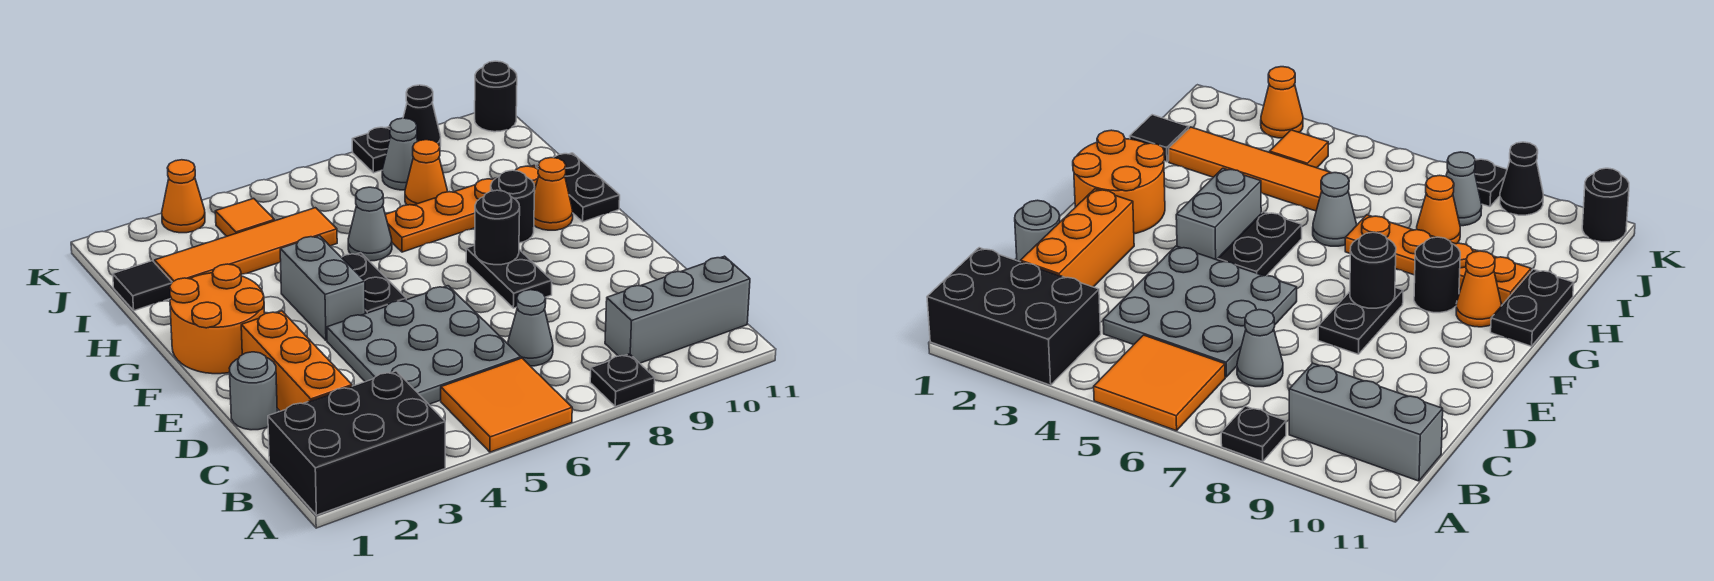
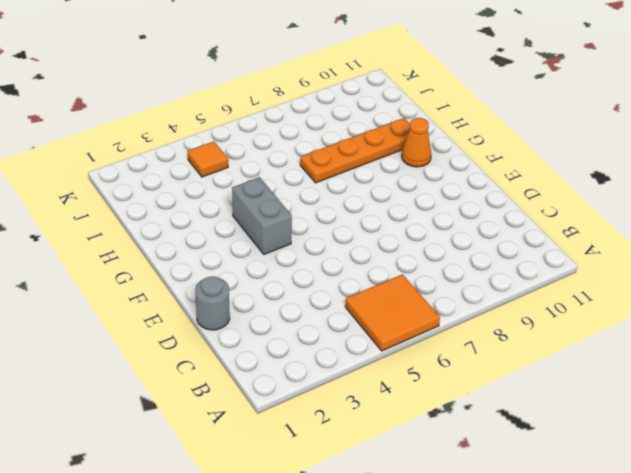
none -> black 2x3 brick [268,371,445,515]
none -> black 1x1 plate [590,354,655,407]
none -> grey 1x3 brick [605,256,750,363]

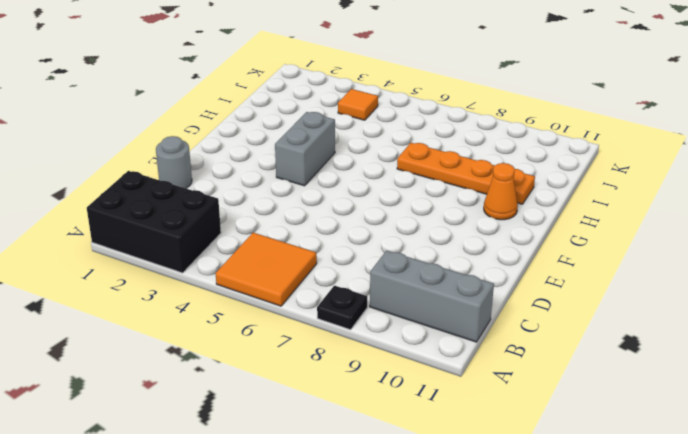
none -> orange 1x3 brick [241,311,352,411]
none -> grey 3x3 plate [327,286,521,404]
none -> grey 1x1 cone [507,290,553,366]

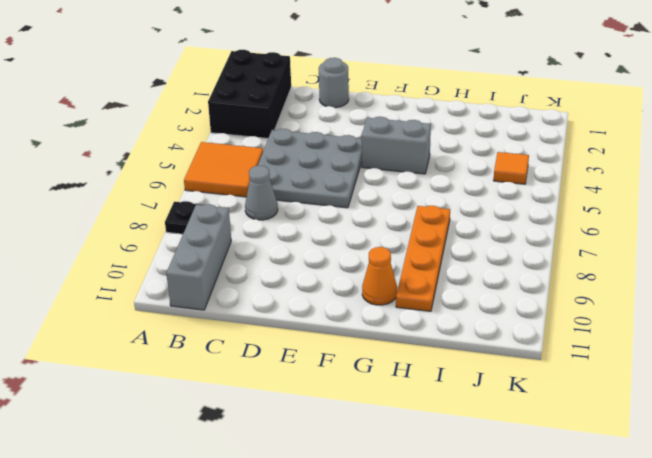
none -> orange 1x3 brick [241,311,352,411]
none -> black 1x2 plate [466,245,552,308]
none -> orange 2x2 round brick [170,264,265,374]

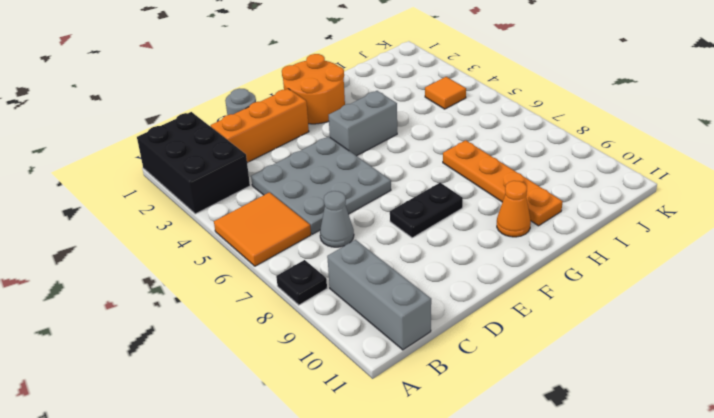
none -> black 1x2 plate [341,253,406,314]
none -> black 1x1 round brick [491,170,535,243]
none -> black 1x2 plate [536,153,620,222]

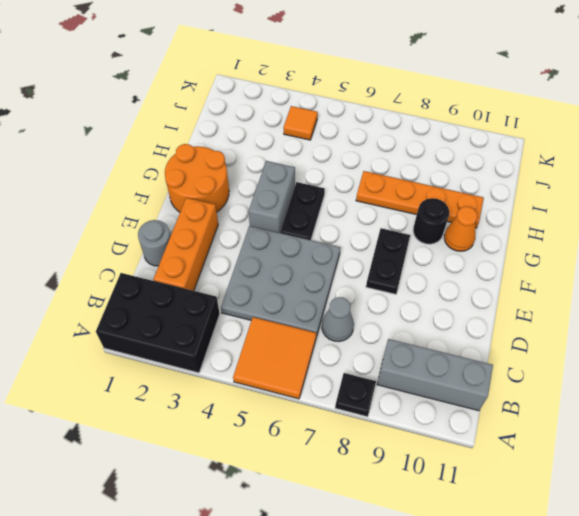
none -> black 1x2 plate [536,153,620,222]
none -> grey 1x1 cone [348,187,392,261]
none -> black 1x1 tile [113,261,172,311]

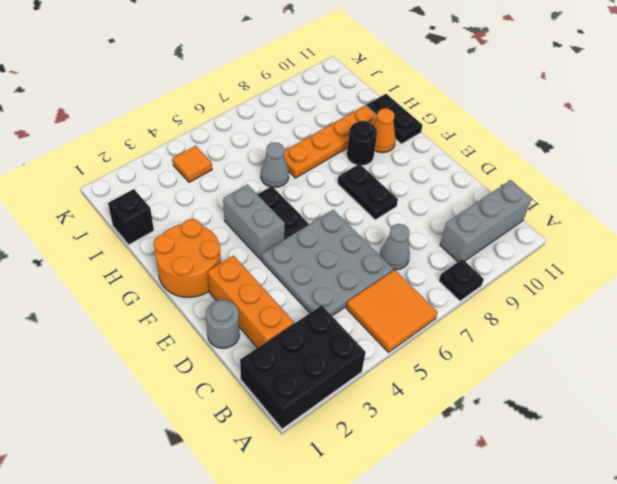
black 1x1 brick [108,189,154,244] -> black 1x1 tile [113,261,172,311]
none -> orange 1x4 tile [155,208,337,282]
none -> orange 1x1 cone [405,140,448,205]
none -> grey 1x1 cone [382,118,418,190]

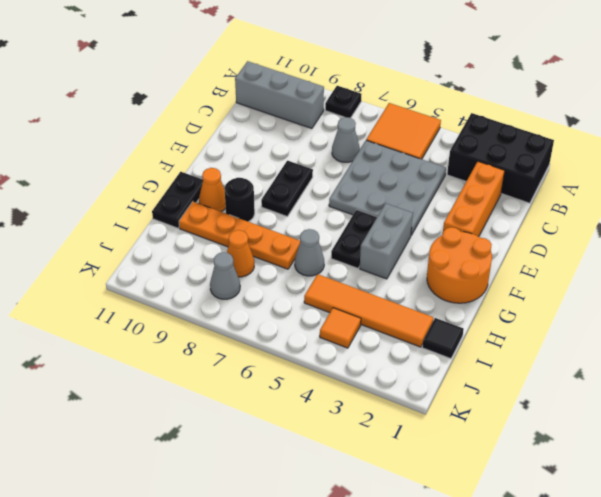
none -> grey 1x1 round brick [229,352,277,430]
none -> orange 1x1 cone [162,160,205,233]
none -> black 1x1 plate [352,127,391,173]

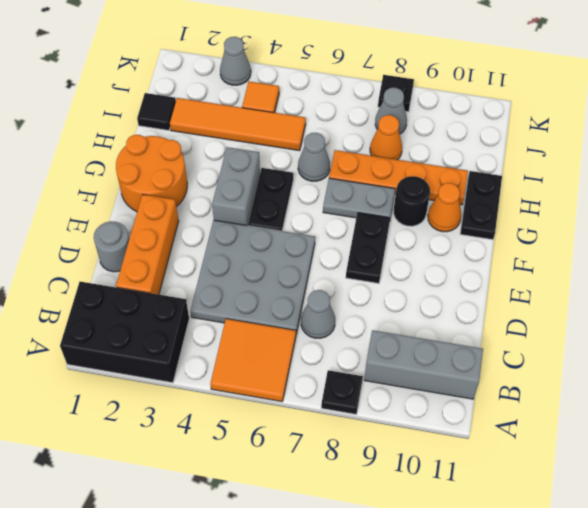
grey 1x2 plate [323,178,395,218] -> none
grey 1x1 cone [220,37,251,85] -> orange 1x1 cone [162,160,205,233]
none -> black 1x1 cone [403,85,441,146]
none -> black 1x1 round brick [475,61,517,132]
none -> black 1x1 round brick [475,190,520,265]

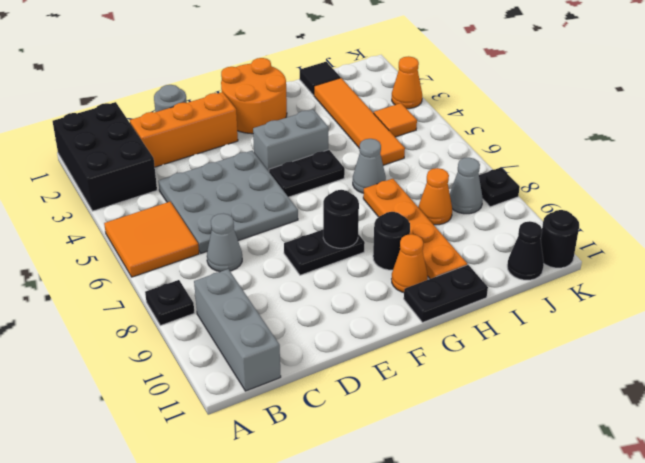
black 1x1 cone [507,221,544,280] -> black 1x1 cone moved to [403,85,441,146]

